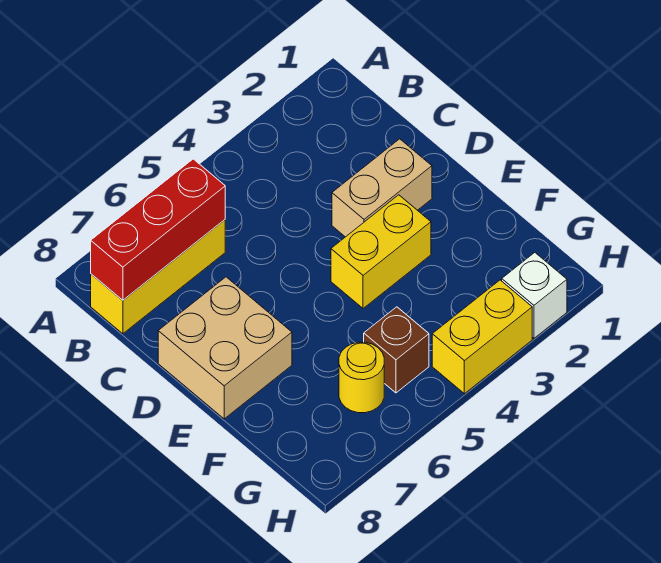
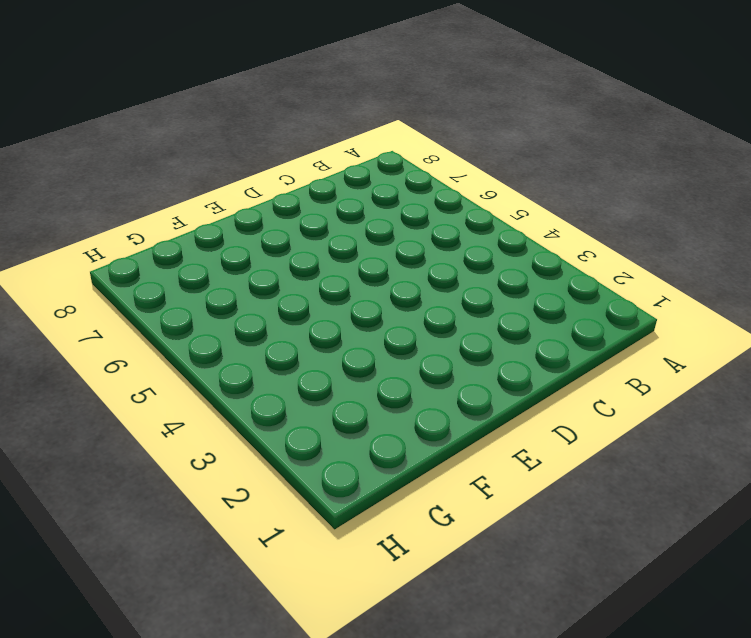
none -> yellow 1x3 brick [91,220,225,334]
none -> tan 1x2 brick [332,139,432,237]

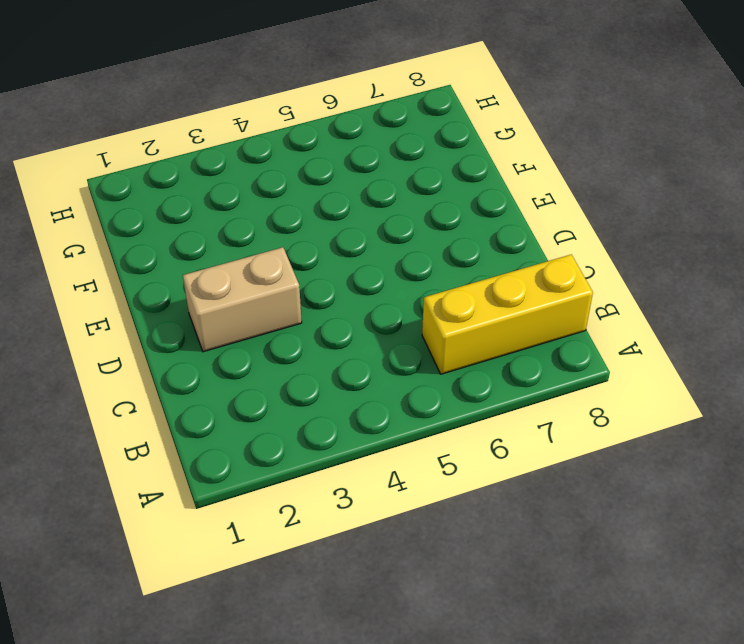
none -> tan 2x2 brick [158,277,292,419]
none -> yellow 1x2 brick [331,195,431,308]

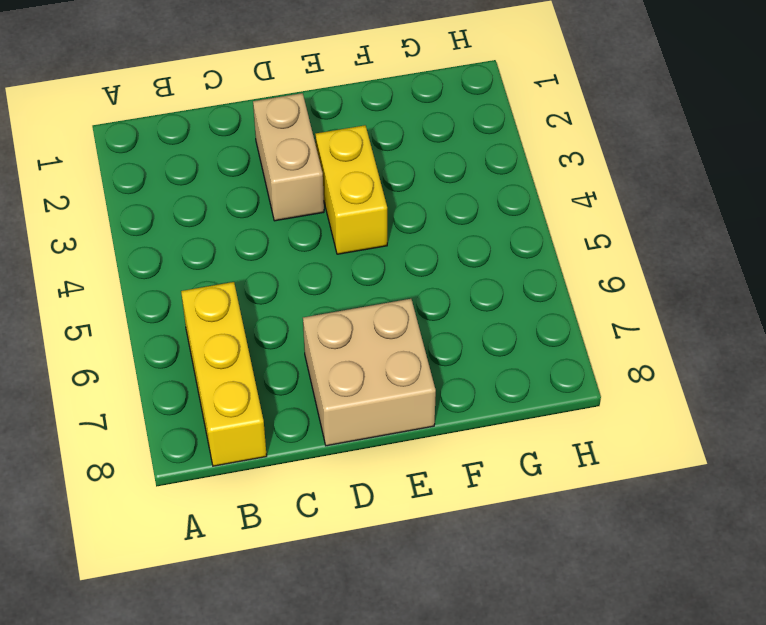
none -> brown 1x1 brick [364,307,429,393]
none -> yellow 1x1 round brick [339,342,384,413]

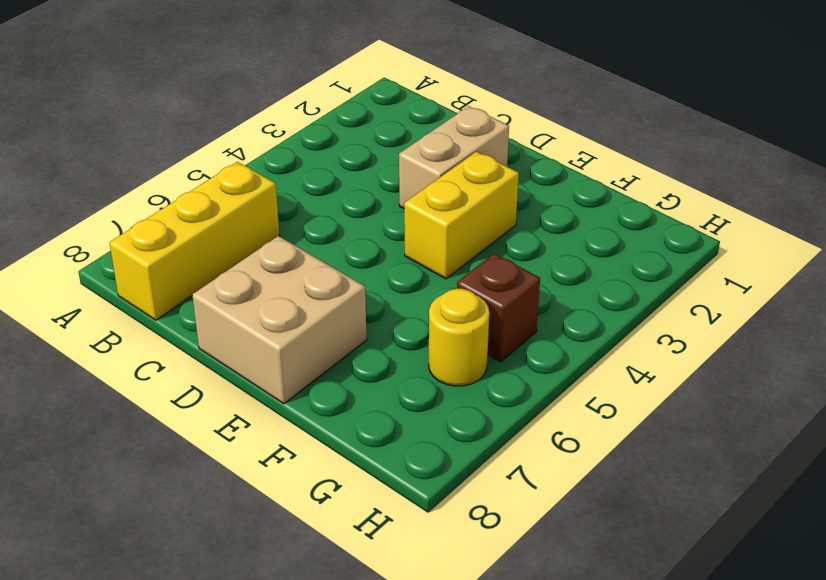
none -> white 1x1 brick [502,253,567,338]
none -> yellow 1x2 brick [432,280,532,394]

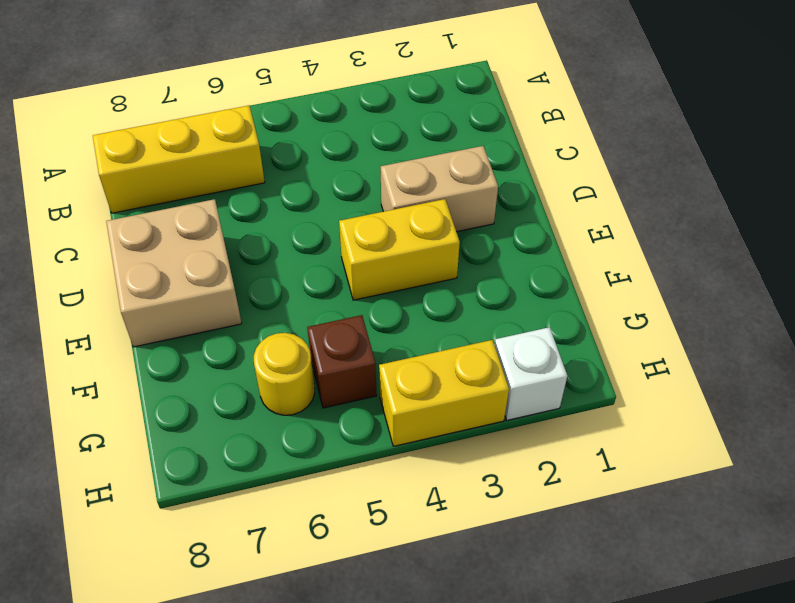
none -> red 1x3 brick [91,159,225,300]

